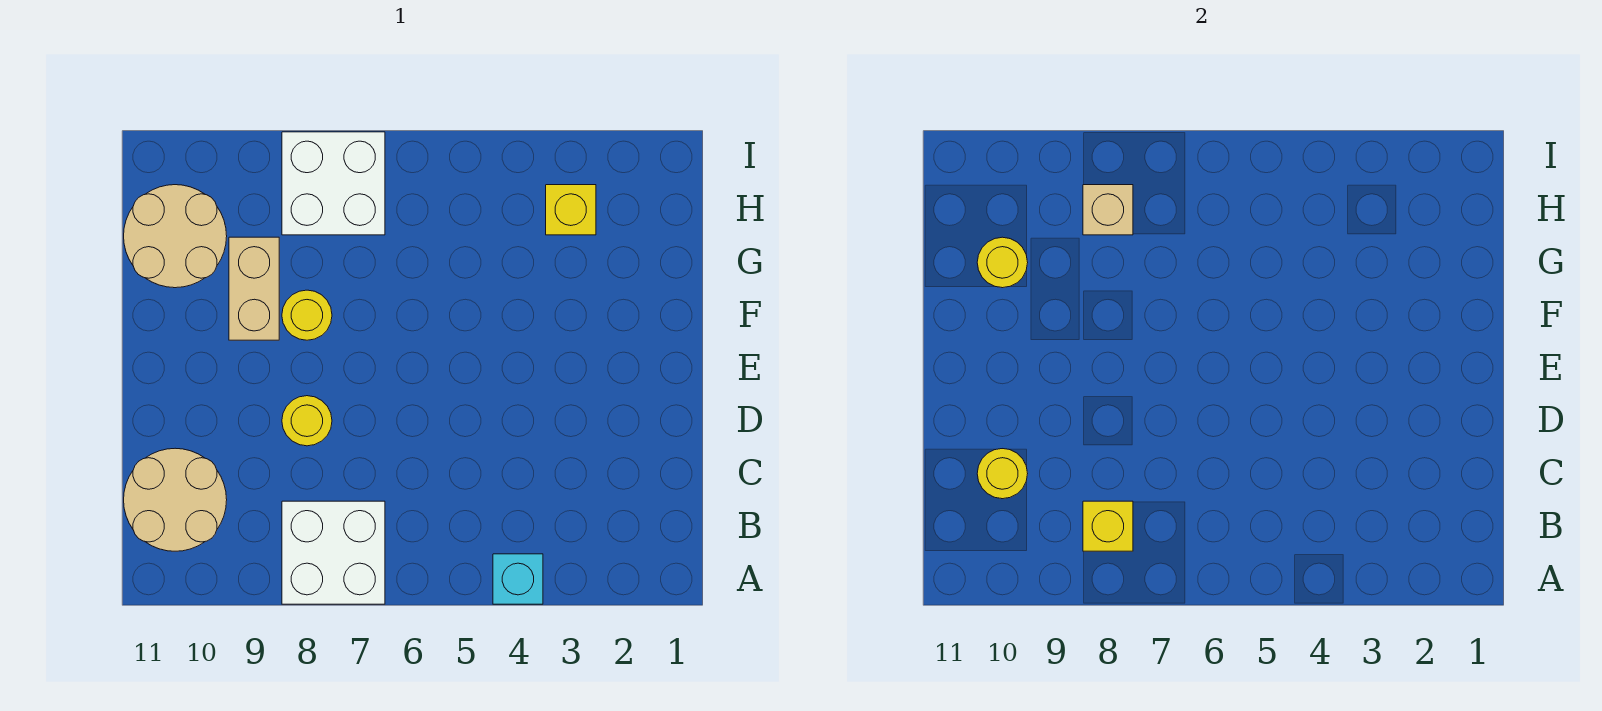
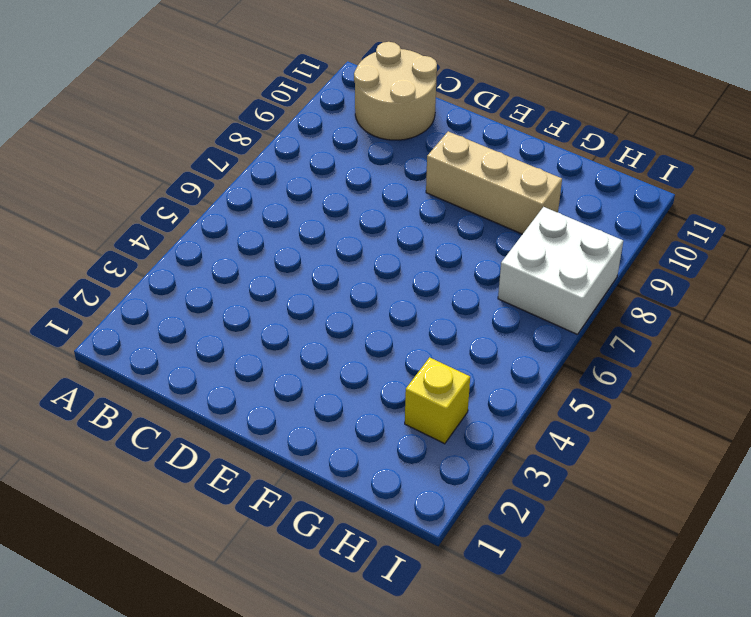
tan 1x3 brick [426,131,562,234] -> tan 1x2 brick [229,237,279,340]
none -> cyan 1x1 brick [493,554,543,604]
none -> white 2x2 brick [282,501,385,604]
none -> yellow 1x1 round brick [282,396,332,446]

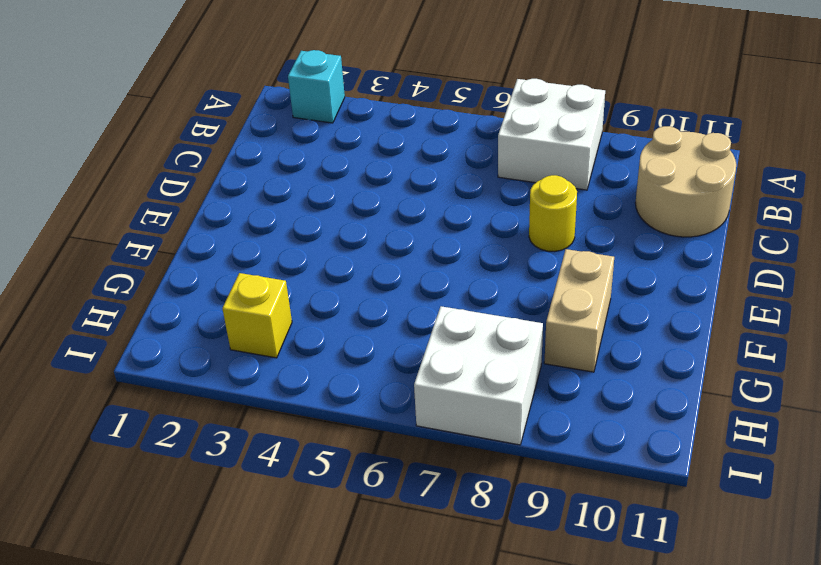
cyan 1x1 brick [288,50,345,123] -> cyan 1x1 brick moved to [493,554,543,604]
none -> yellow 1x1 round brick [282,290,332,340]
none -> tan 2x2 round brick [124,185,227,288]
none -> yellow 1x1 brick [1083,501,1133,551]

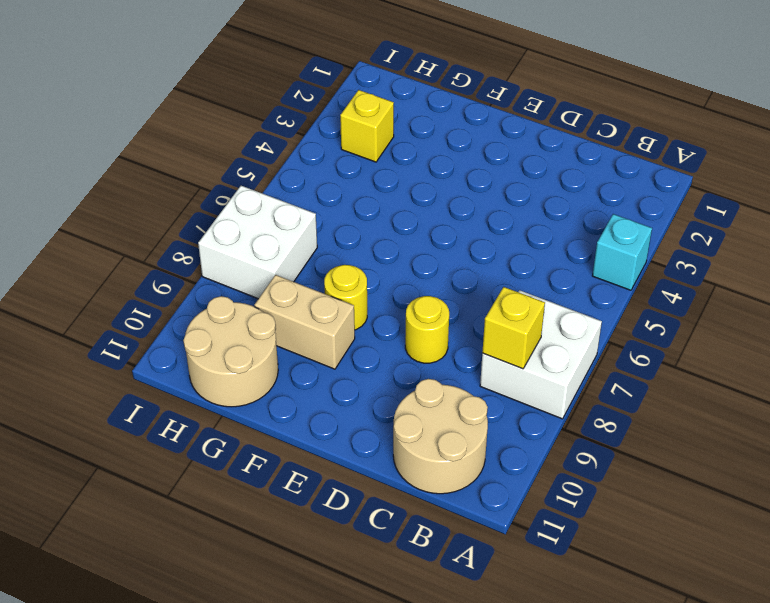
none -> yellow 1x1 round brick [977,449,1028,499]
none -> yellow 1x1 round brick [977,237,1028,288]
none -> tan 1x1 brick [1083,185,1133,235]

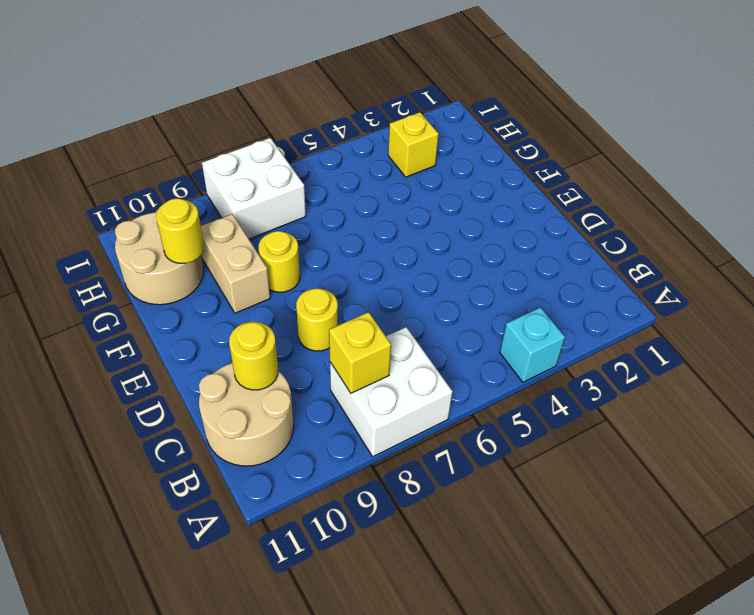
none -> tan 1x1 brick [1083,185,1133,235]

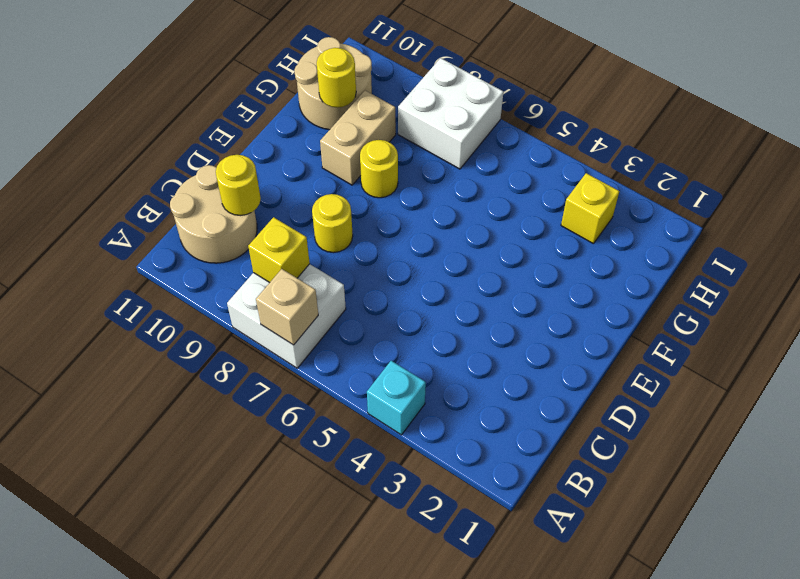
tan 1x1 brick [256,269,318,345] -> tan 1x1 brick moved to [1083,185,1133,235]

